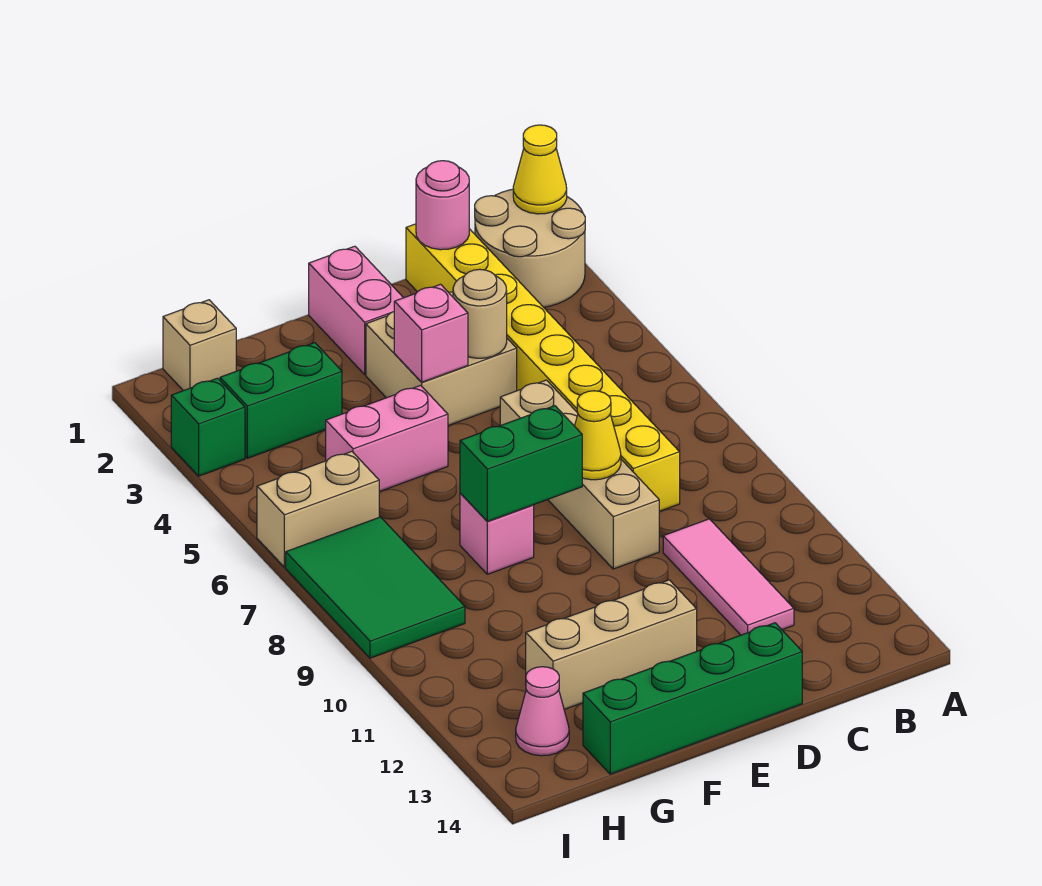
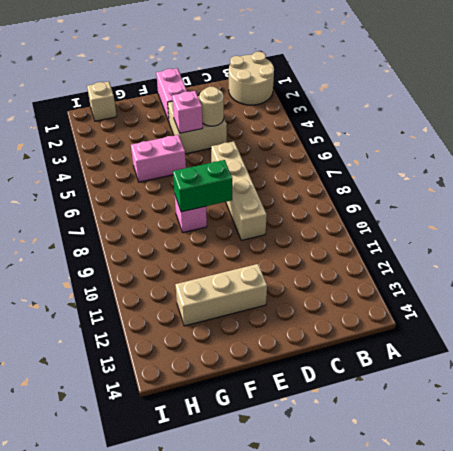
none -> yellow 1x8 brick [406,224,680,511]
none -> pink 1x3 tile [663,519,794,635]
none -> green 1x4 brick [583,623,802,774]

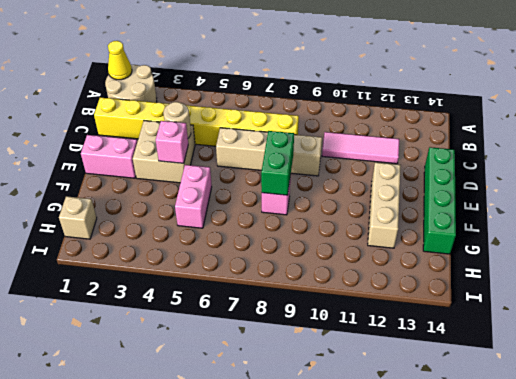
none -> green 1x2 brick [220,343,342,458]
none -> tan 1x2 brick [257,451,379,567]
none -> green 2x3 tile [286,517,465,658]

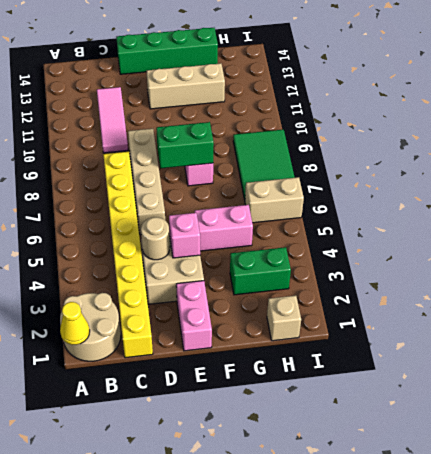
none -> pink 1x1 cone [516,667,569,756]
none -> green 1x1 brick [171,378,245,476]
none -> pink 1x1 round brick [416,161,469,250]

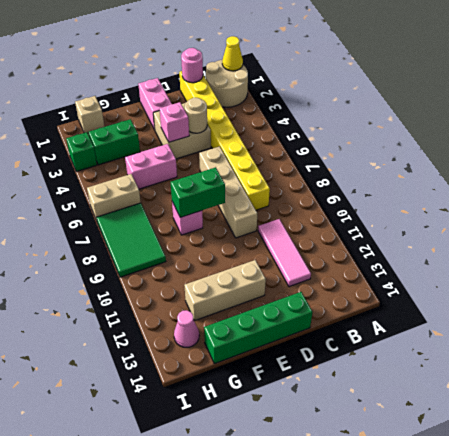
none -> yellow 1x1 cone [575,391,621,480]

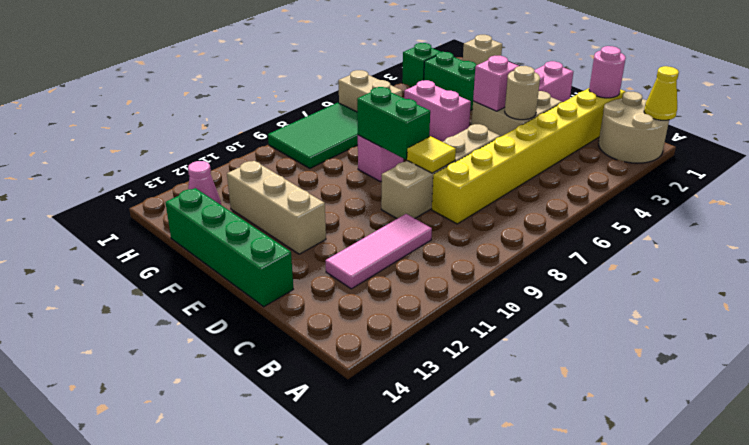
yellow 1x1 tile [407,136,456,173] -> yellow 1x1 cone [575,391,621,480]

